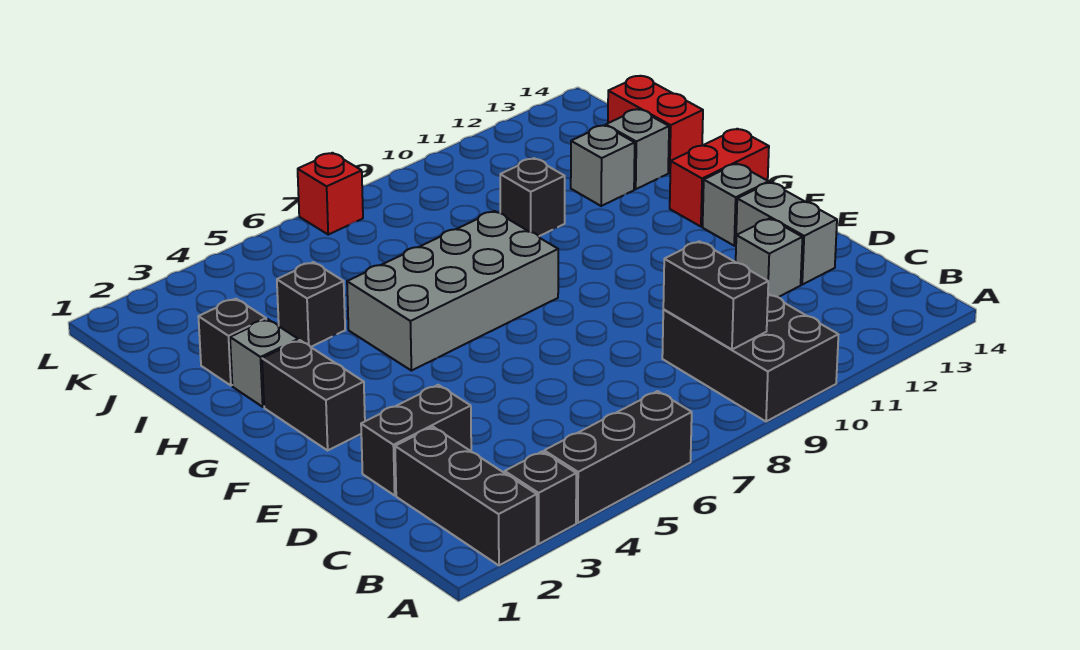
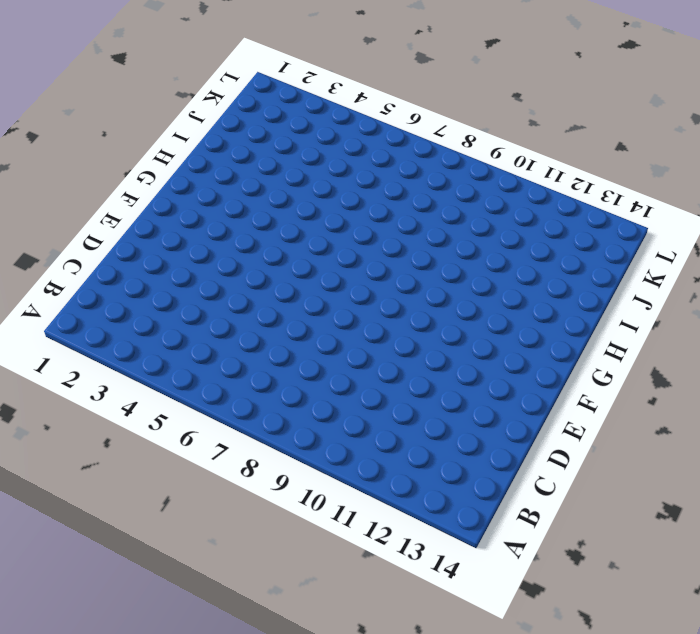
none -> black 1x3 brick [395,427,537,565]
none -> black 1x1 brick [505,451,576,544]
none -> black 1x3 brick [544,391,692,523]

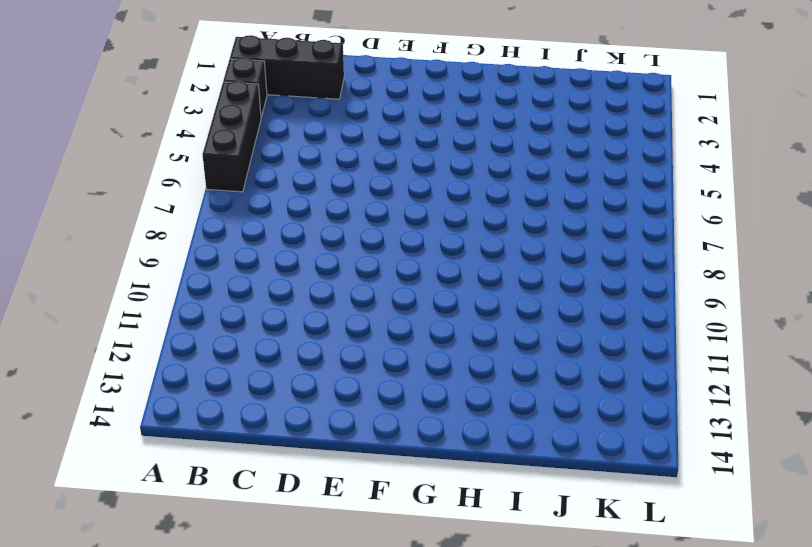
none -> black 2x3 brick [662,294,838,422]
none -> black 1x2 brick [361,385,471,495]
none -> grey 1x1 brick [736,218,803,297]

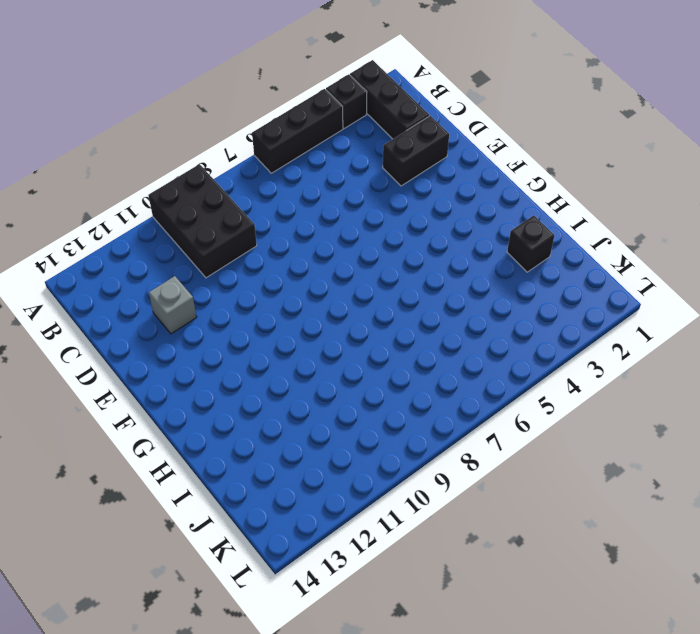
none -> grey 1x2 brick [736,182,837,285]
none -> black 1x2 brick [262,340,365,450]
none -> grey 1x1 brick [703,164,768,246]

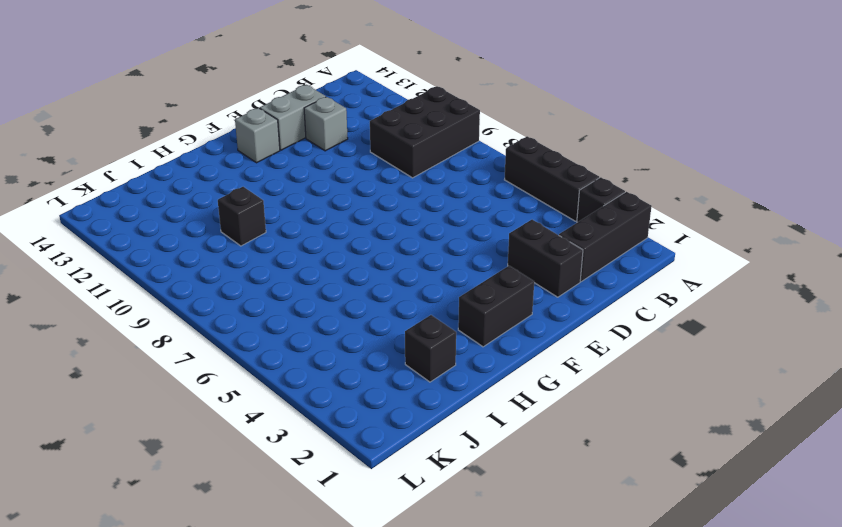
none -> grey 2x4 brick [347,211,558,371]
none -> red 1x2 brick [670,129,769,227]
none -> grey 1x1 brick [230,319,298,407]

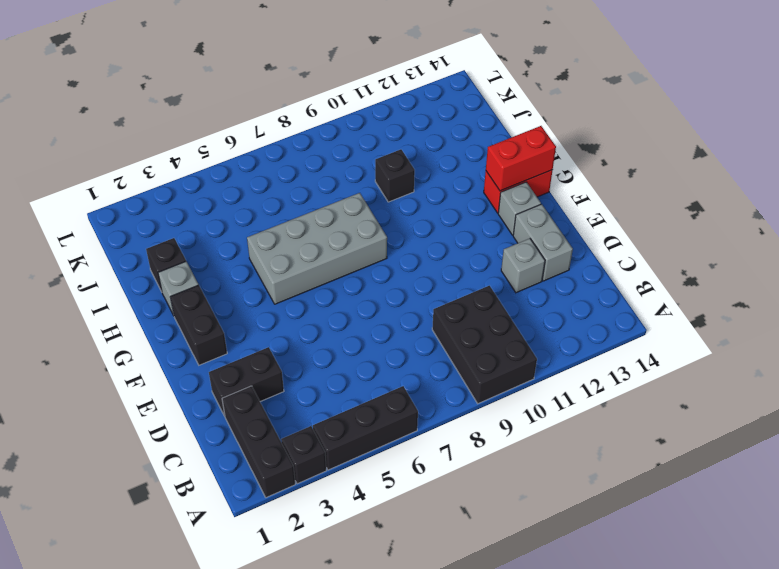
red 1x2 brick [486,126,556,191] -> red 1x2 brick turned to [608,76,703,173]
none -> black 1x1 brick [277,262,345,347]
none -> grey 1x1 brick [571,126,635,206]
none -> grey 1x1 brick [606,109,669,189]

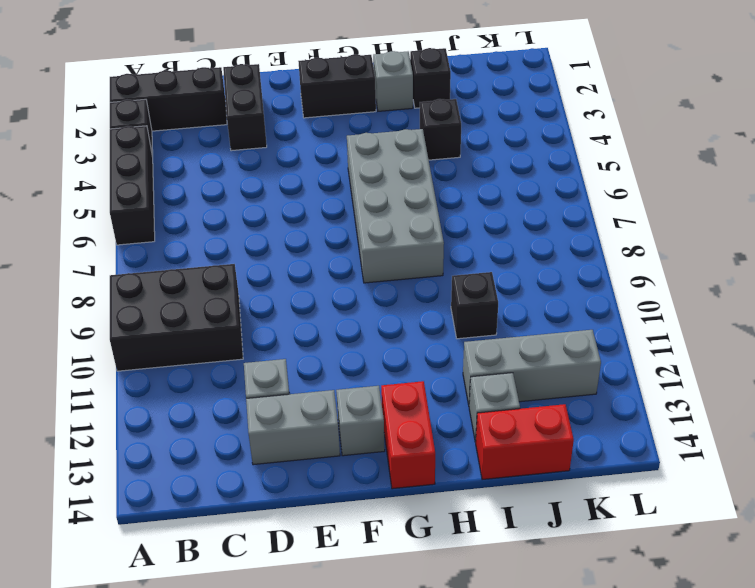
grey 1x3 brick [463,330,601,405] -> grey 1x1 brick [571,126,635,206]
none -> red 1x1 brick [298,153,363,235]
none -> black 1x2 brick [663,241,768,349]

